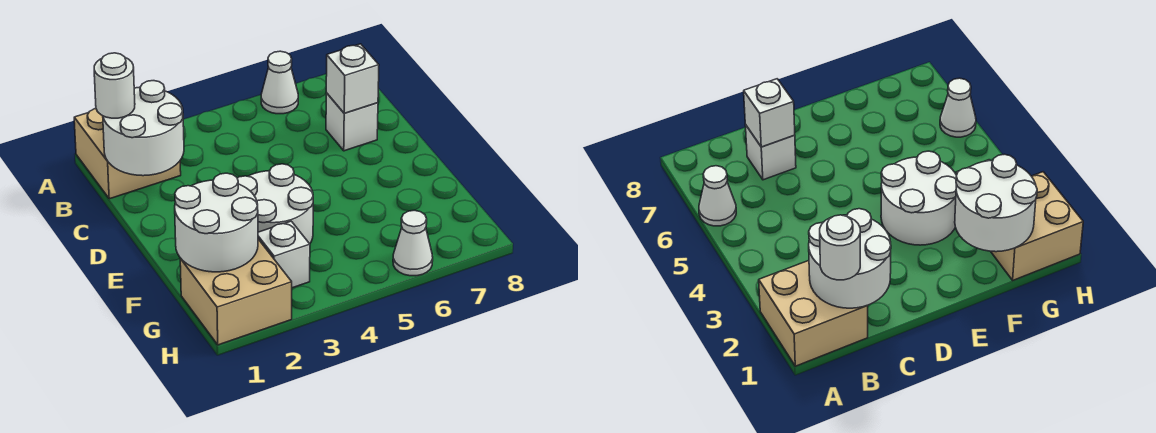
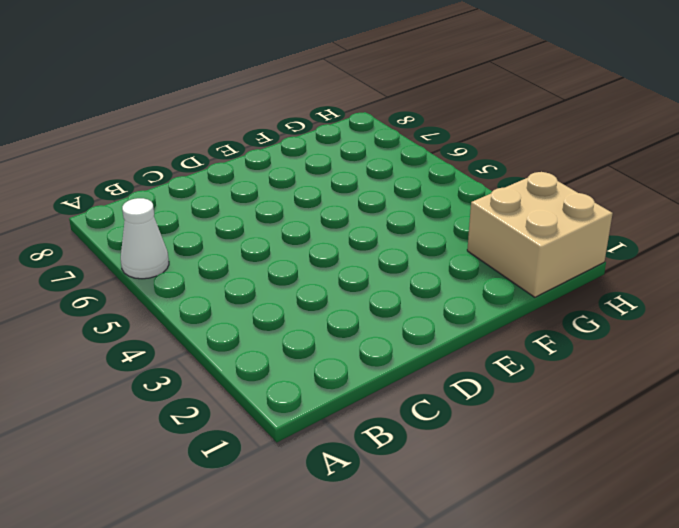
none -> tan 2x2 brick [74,109,181,199]
none -> white 1x1 brick [326,93,378,151]

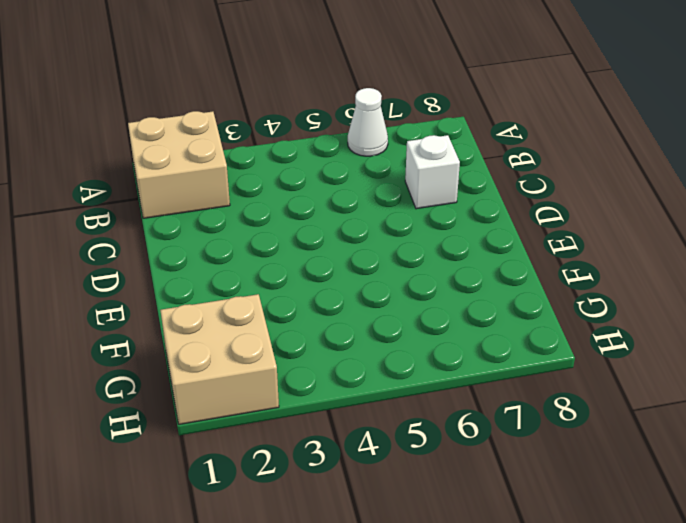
none -> white 2x2 round brick [237,164,313,244]
none -> white 1x1 brick [258,221,310,288]

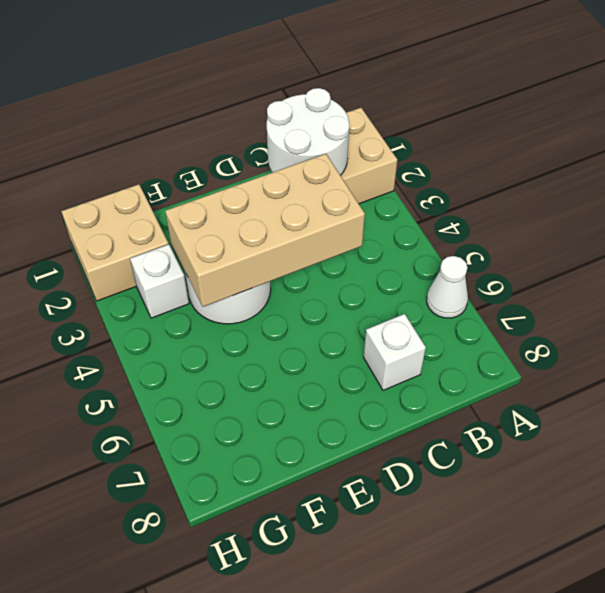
tan 2x4 brick [165,154,365,307] -> none
none -> white 1x1 cone [393,210,433,276]
none -> white 1x1 brick [326,44,379,113]

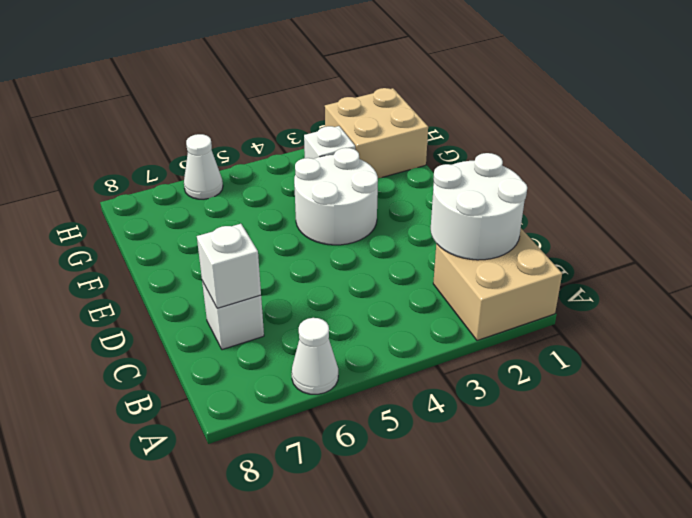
none -> white 2x2 round brick [175,173,258,272]
none -> white 1x1 round brick [94,53,135,118]

